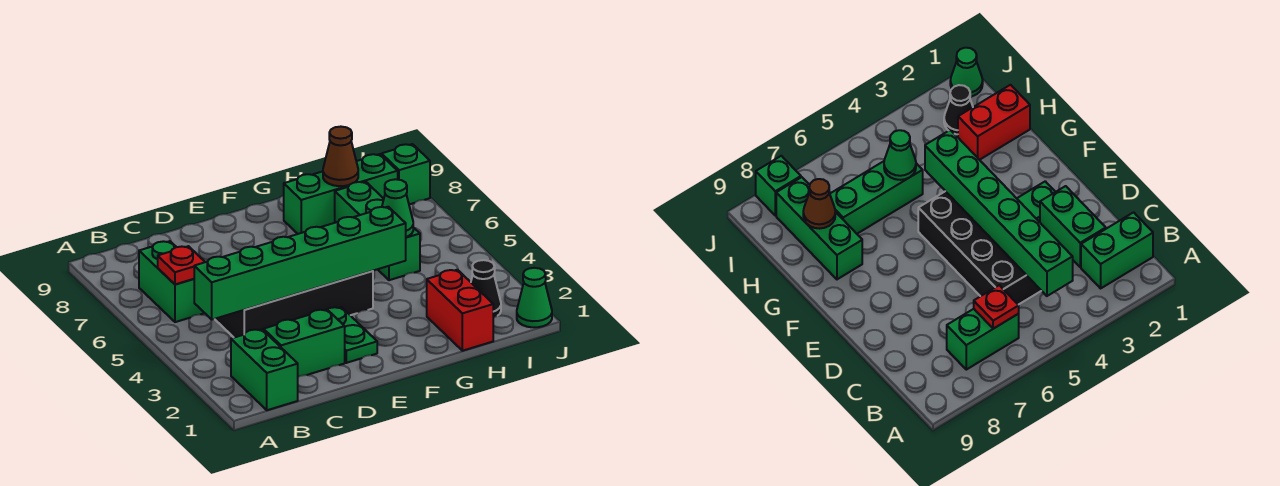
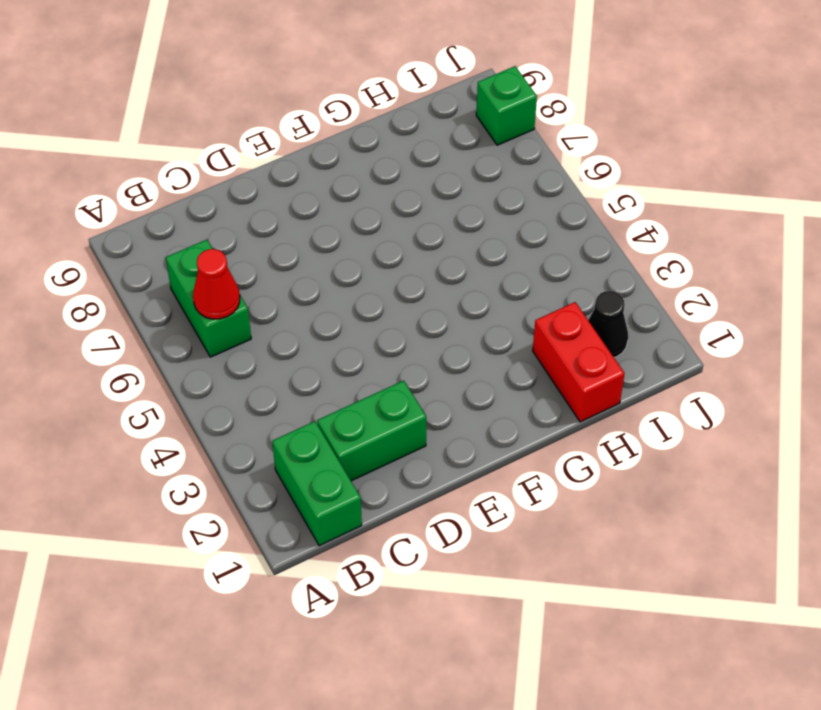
red 1x1 cone [193,249,240,319] -> red 1x1 plate [158,246,205,284]
none -> black 2x4 brick [215,271,373,338]
none -> green 1x2 plate [327,307,377,363]
none -> green 1x3 brick [284,154,398,234]

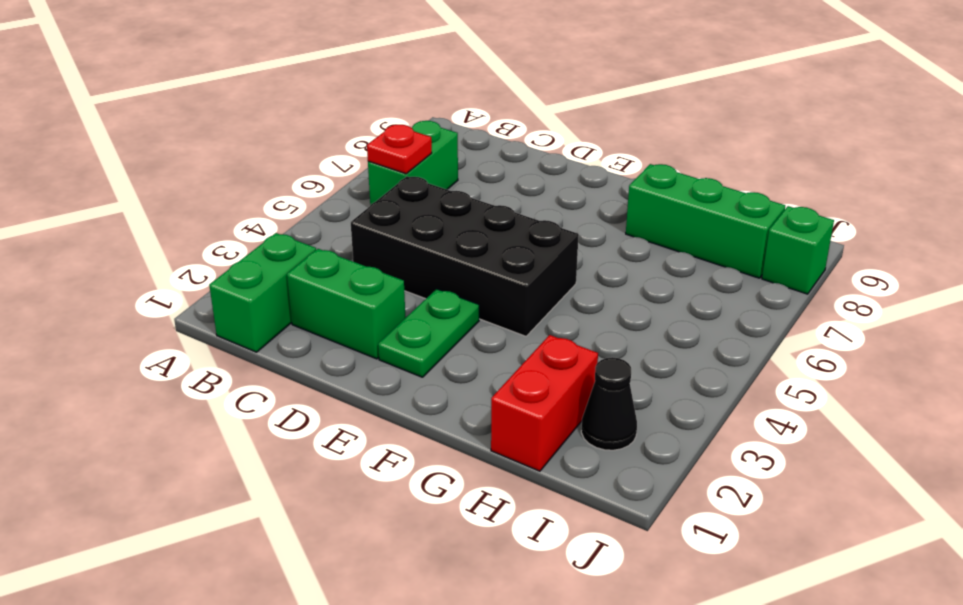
none -> green 1x3 brick [335,182,420,280]
none -> green 1x1 cone [517,268,552,327]
none -> green 1x6 brick [194,207,406,320]

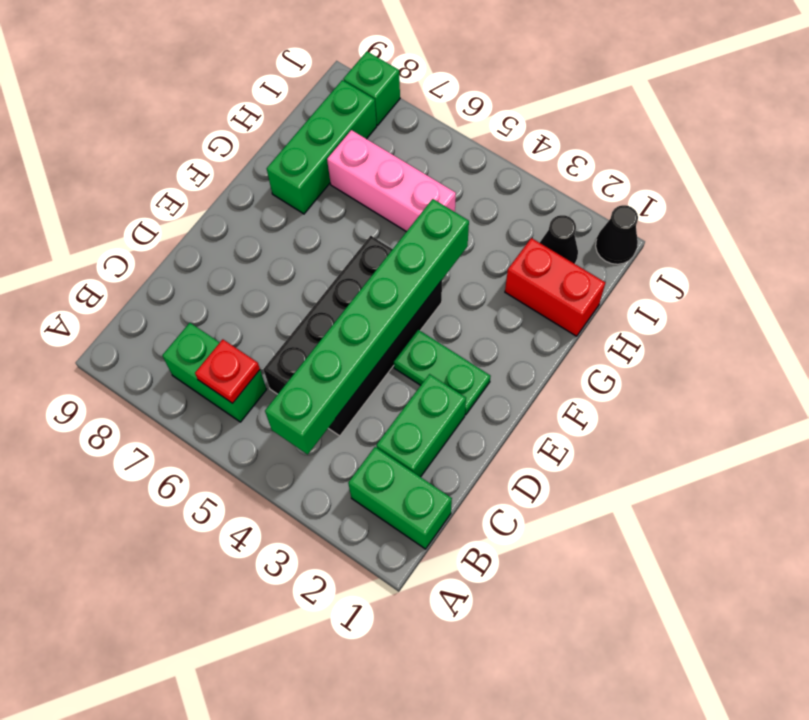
pink 1x3 brick [327,130,456,232] -> green 1x3 brick [335,182,420,280]
black 1x1 cone [596,205,638,264] -> green 1x1 cone [517,268,552,327]
none -> green 1x1 cone [382,179,413,237]
none -> brown 1x1 cone [323,127,358,186]

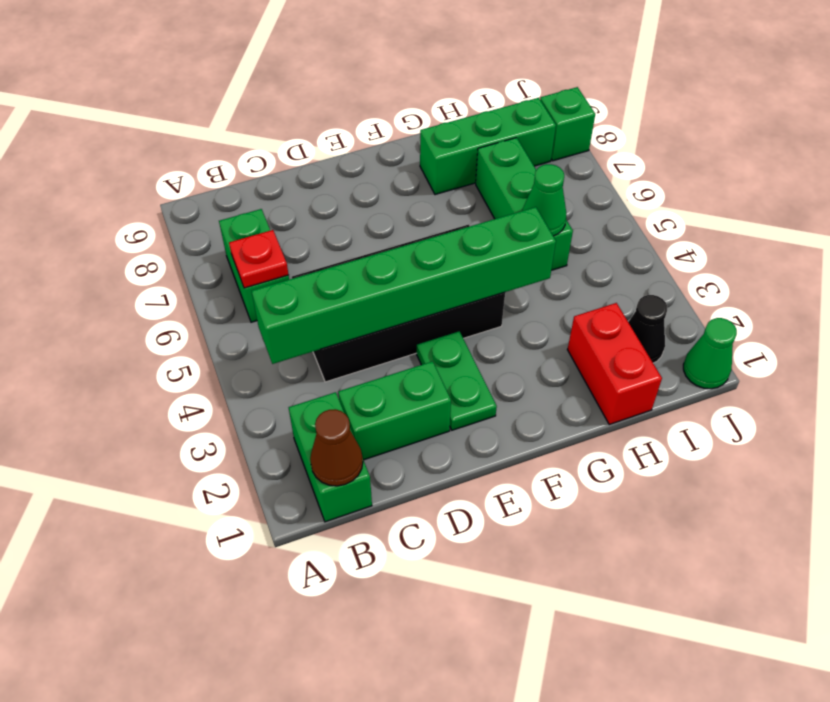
brown 1x1 cone [310,409,363,486] -> brown 1x1 cone moved to [323,127,358,186]

